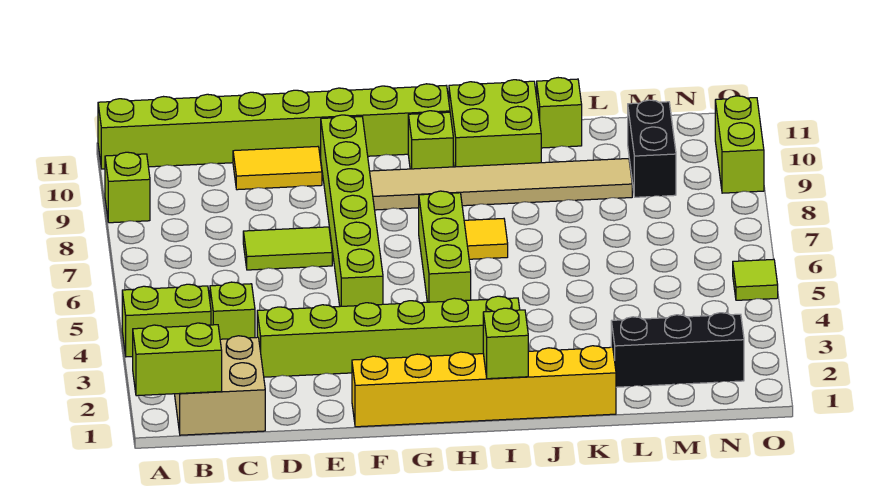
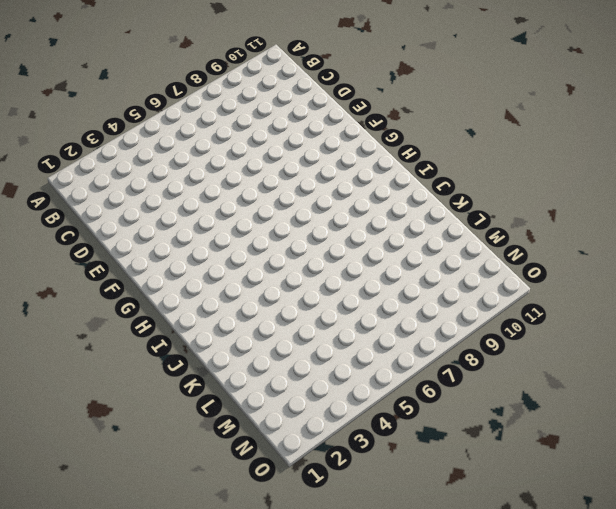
none -> lime 1x2 brick [122,284,211,357]
none -> lime 1x1 brick [105,152,150,223]
none -> lime 1x8 brick [98,84,450,169]

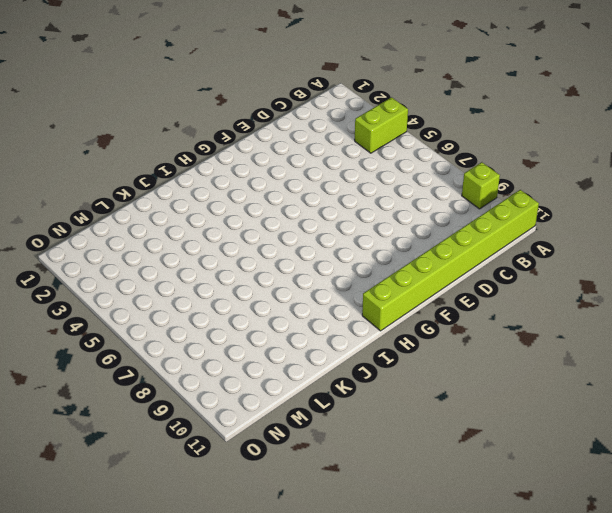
none -> tan 2x2 brick [175,336,265,435]
none -> lime 1x1 brick [210,282,255,339]
none -> lime 1x6 brick [257,296,520,377]

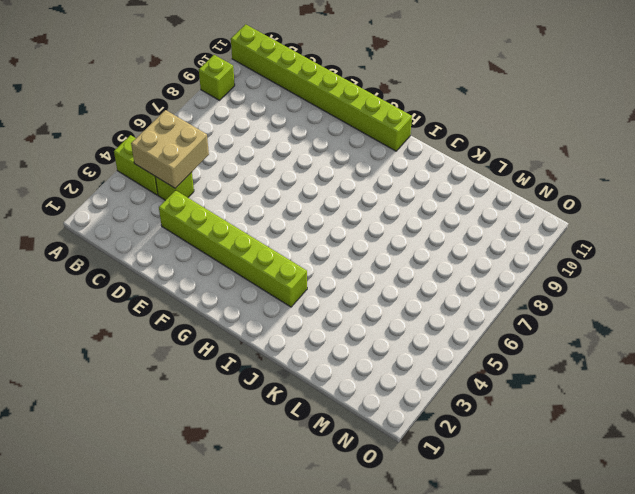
tan 2x2 brick [131,110,209,188] -> tan 2x2 brick moved to [175,336,265,435]
none -> lime 1x2 tile [243,227,332,270]
none -> yellow 1x2 tile [233,147,322,190]
none -> yellow 1x6 brick [352,346,616,427]

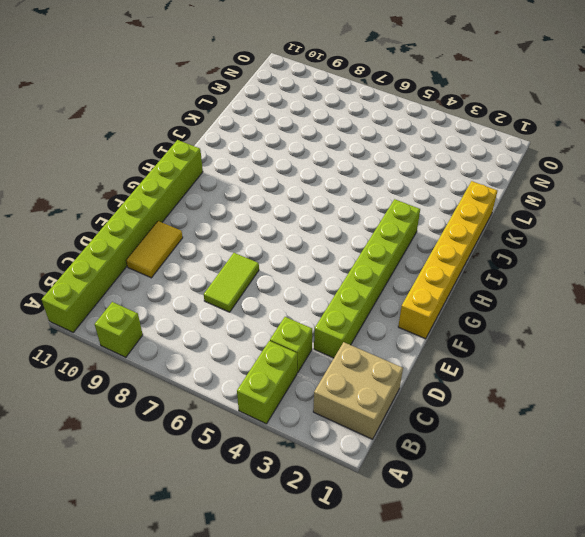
none -> lime 1x6 brick [320,115,383,306]
none -> tan 1x6 tile [370,159,632,210]
none -> lime 1x3 brick [419,191,471,302]

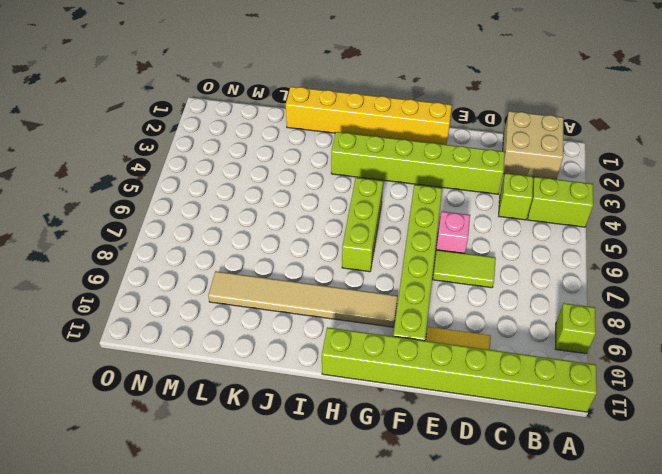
pink 1x1 brick [436,211,470,253] -> none
none -> lime 1x1 brick [408,111,453,169]
none -> yellow 1x1 tile [464,219,508,259]
none -> lime 2x2 brick [449,80,541,167]

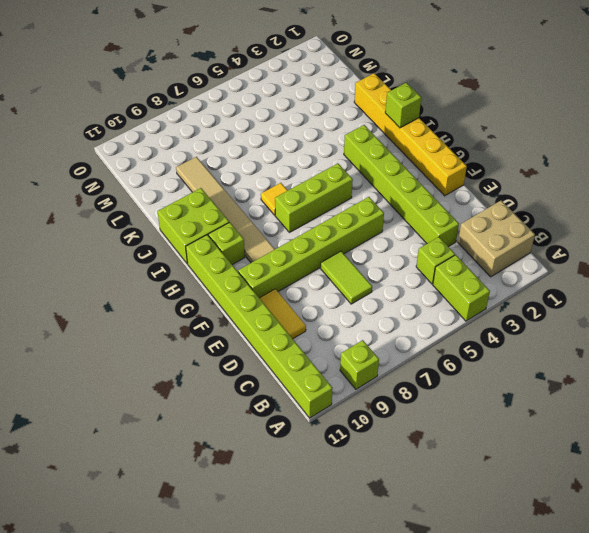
none -> lime 1x1 brick [537,78,582,148]
none -> black 1x3 brick [611,313,744,387]
none -> black 1x2 brick [628,100,676,197]

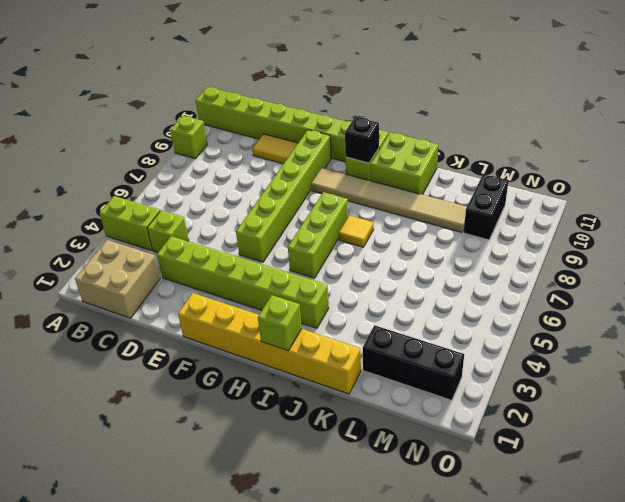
black 1x1 brick [345,117,379,163] -> none
none -> lime 1x2 tile [243,227,332,270]
none -> lime 1x1 brick [537,78,582,148]
none -> lime 1x1 tile [733,259,778,300]

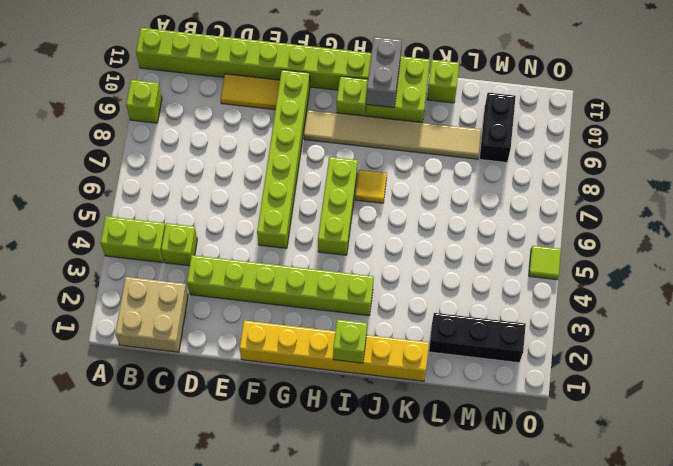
grey 1x2 brick [366,37,402,108] -> none
none -> lime 1x2 tile [243,227,332,270]
none -> lime 1x2 brick [715,96,764,193]
none -> lime 1x2 brick [133,323,222,396]

